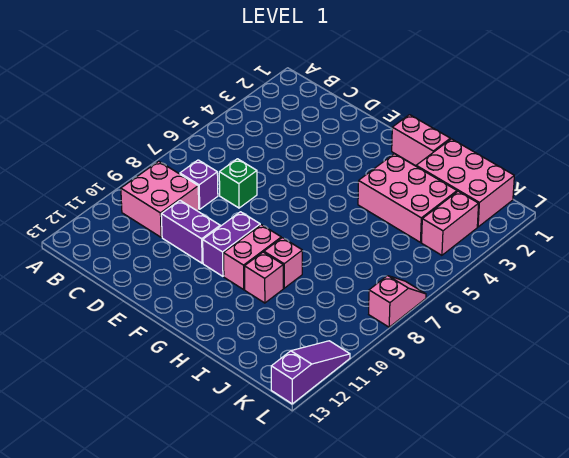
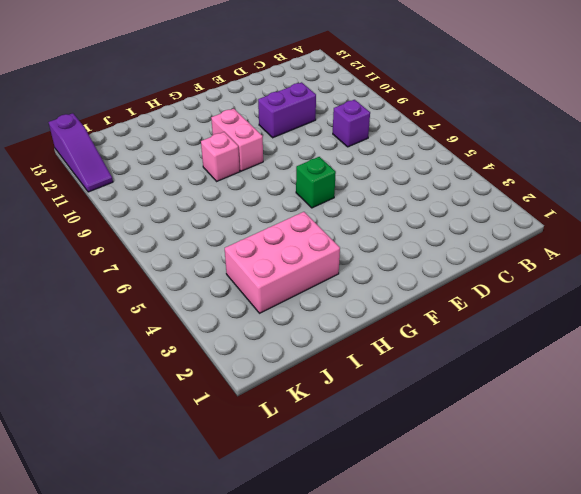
green 1x1 brick [296,157,336,208] -> green 1x1 brick moved to [219,159,257,208]
none -> pink 2x2 brick [121,161,199,237]
none -> purple 1x2 brick [203,212,260,276]
none -> pink 1x2 brick [392,115,450,166]

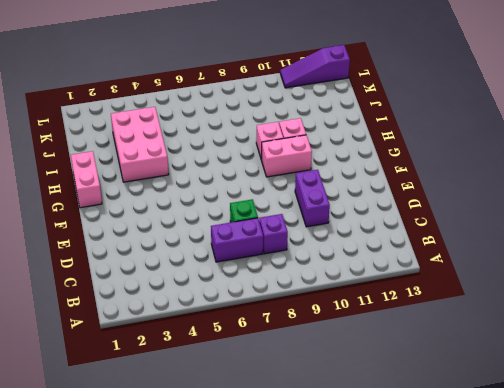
purple 1x2 brick [211,218,263,262] -> purple 1x2 brick moved to [203,212,260,276]
none -> pink 2x2 brick [121,161,199,237]
none -> pink 2x3 brick [416,139,514,227]
none -> pink 1x2 brick [422,191,479,255]

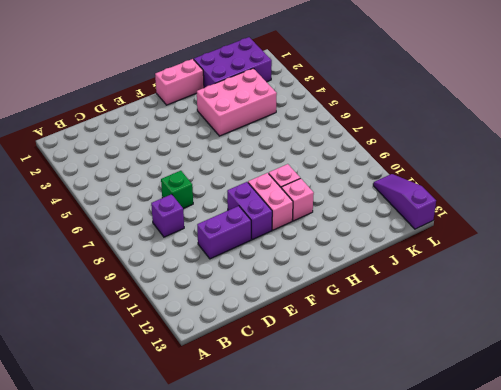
purple 2x3 brick [194,37,272,88] -> pink 2x3 brick [416,139,514,227]
none -> pink 2x2 brick [121,161,199,237]
none -> pink 1x2 brick [422,191,479,255]
none -> pink 1x2 slope [369,276,426,327]

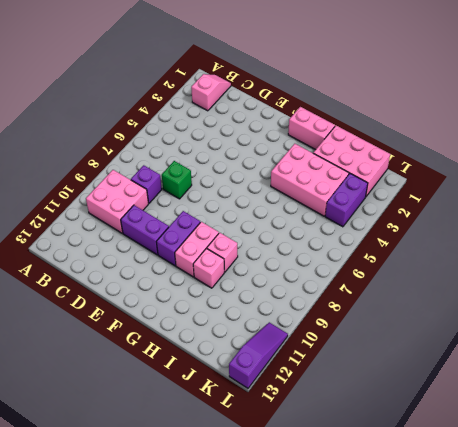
pink 1x2 slope [191,74,231,111] -> pink 1x2 slope moved to [369,276,426,327]
purple 1x2 brick [325,174,368,227] -> pink 1x2 brick [422,191,479,255]

